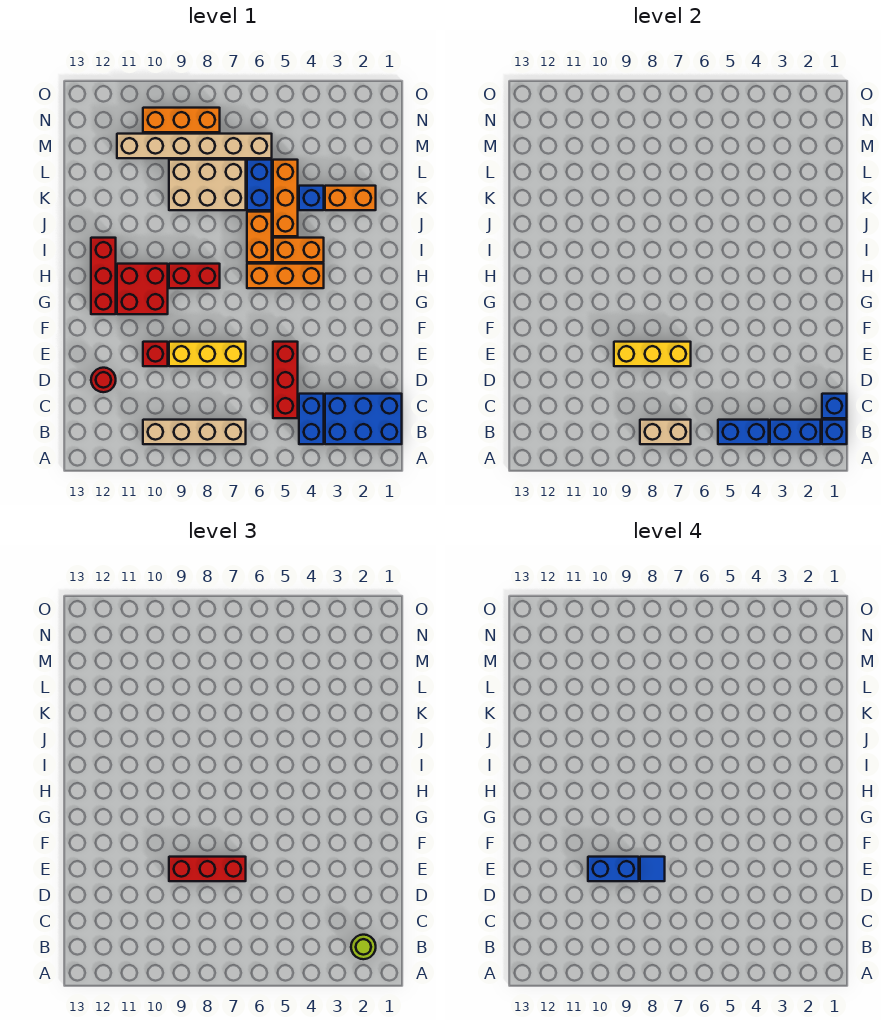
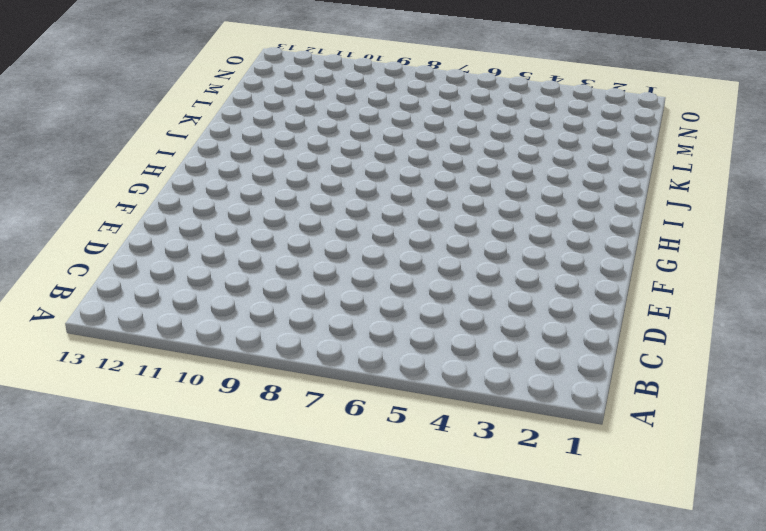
none -> blue 2x3 brick [325,394,402,444]
none -> blue 1x2 brick [299,394,324,444]
none -> tan 1x4 brick [143,420,246,444]
none -> red 1x3 brick [273,342,298,418]

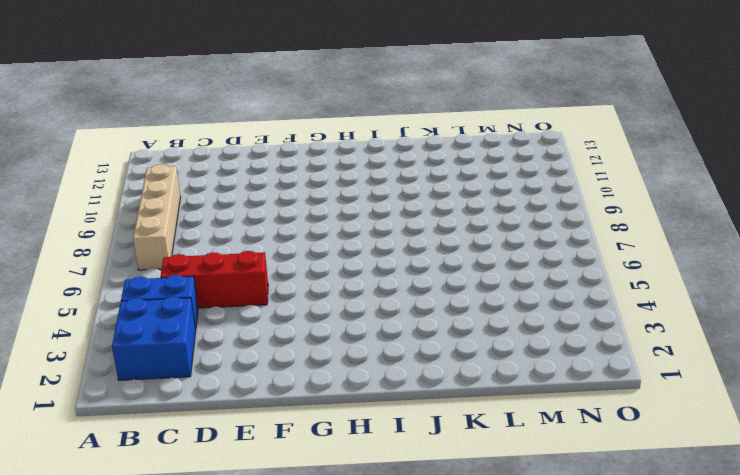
blue 2x2 brick [112,297,196,380] -> blue 2x3 brick [325,394,402,444]
none -> red 1x1 round brick [91,368,116,392]
none -> yellow 1x3 brick [169,342,246,366]
none -> red 1x1 brick [143,342,168,366]
none -> red 2x2 brick [117,264,168,314]

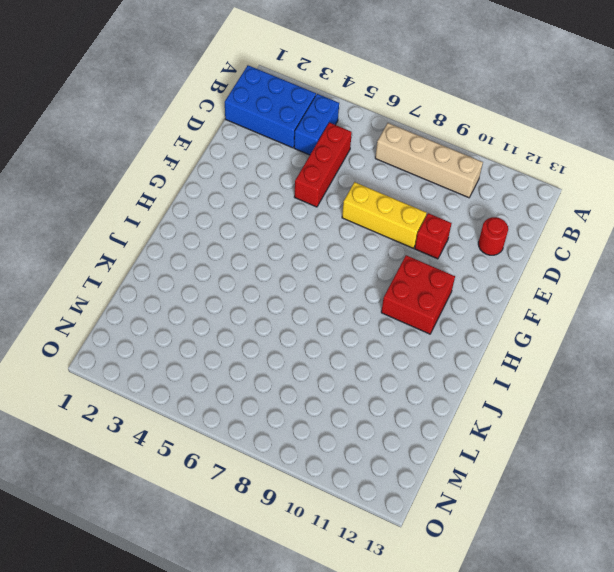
none -> red 1x3 brick [91,238,116,314]
none -> orange 1x3 brick [247,264,324,288]
none -> red 1x2 brick [169,264,220,288]
none -> orange 1x2 brick [273,238,324,262]

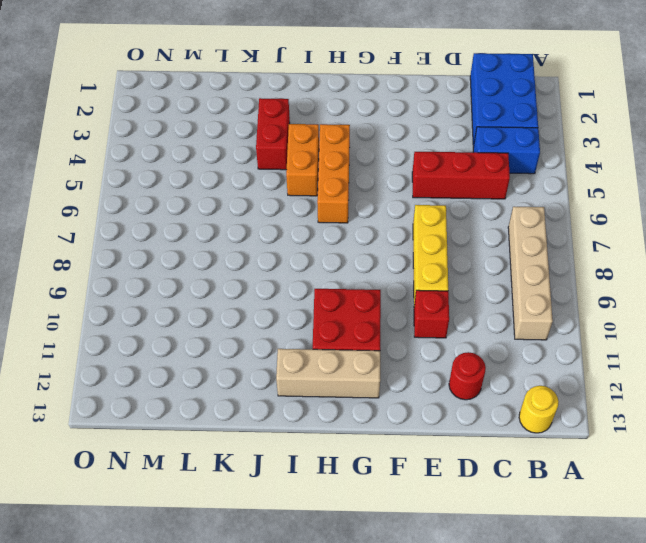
yellow 1x1 round brick [519,386,559,433] -> none
tan 1x3 brick [276,349,380,398] -> red 1x3 brick [91,238,116,314]
red 1x2 brick [256,98,290,170] -> red 1x2 brick moved to [169,264,220,288]
none -> orange 1x2 brick [247,212,272,262]
none -> orange 1x3 brick [273,160,298,236]
none -> orange 1x2 brick [325,186,376,210]
none -> blue 1x1 brick [299,186,324,210]

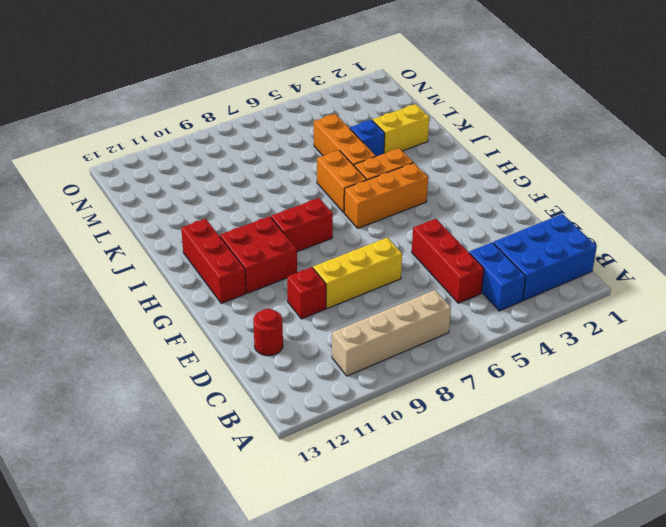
yellow 1x2 brick [373,104,429,154] -> orange 1x2 brick [325,186,376,210]
none -> blue 1x2 brick [247,160,272,210]
none -> tan 2x3 brick [169,160,246,210]
none -> tan 1x6 brick [117,134,272,158]
none -> orange 1x3 brick [143,108,220,132]

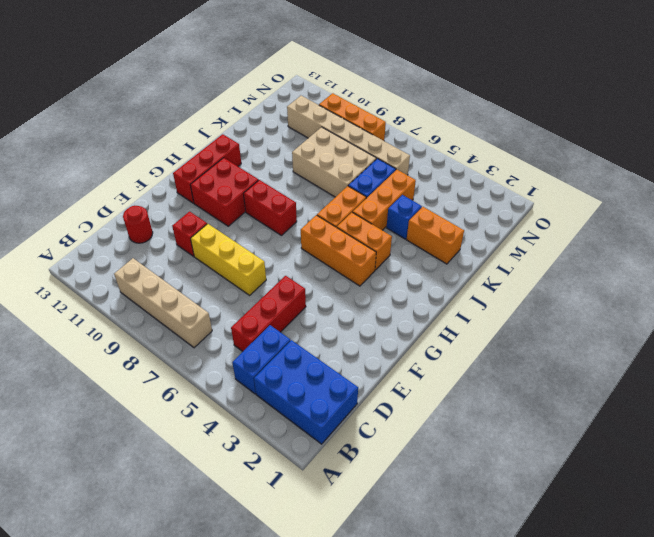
none -> blue 1x1 brick [822,420,847,444]
none -> blue 1x2 brick [770,420,821,444]
none -> blue 1x2 brick [718,420,769,444]
none -> tan 1x2 brick [640,420,691,444]

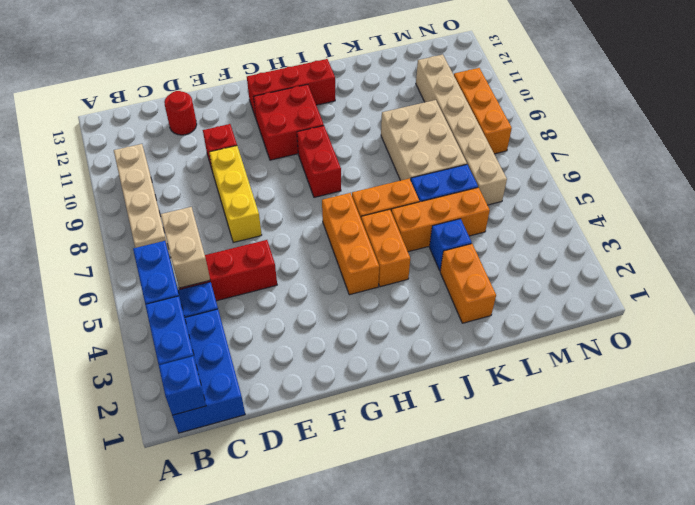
tan 1x2 brick [160,207,210,288] -> tan 1x2 brick moved to [640,420,691,444]
none -> blue 1x1 brick [822,394,847,418]
none -> yellow 1x3 brick [614,342,691,366]
none -> lime 1x1 round brick [351,935,376,959]
none -> red 1x3 brick [169,857,246,881]

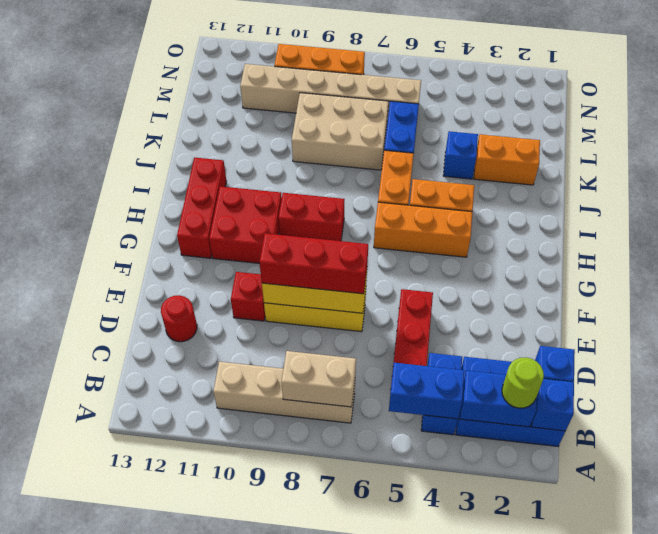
none -> orange 1x3 brick [273,160,298,236]
none -> blue 1x1 tile [640,857,665,881]
none -> blue 1x2 brick [588,857,639,881]

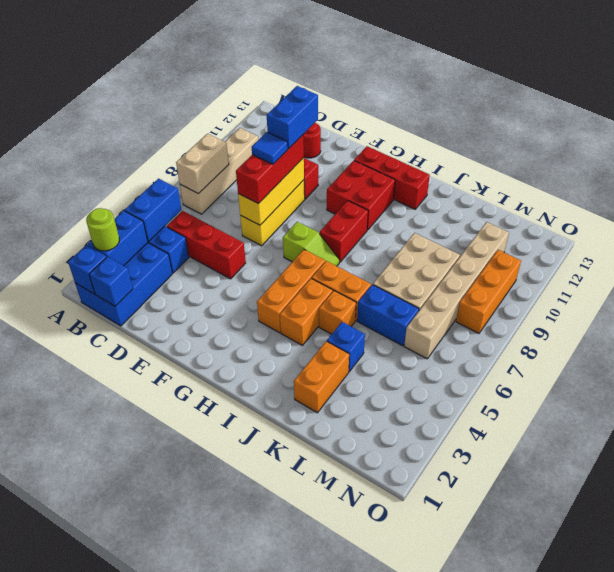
lime 1x2 slope [283,222,339,266] -> none
orange 1x1 brick [319,291,356,334] -> orange 1x3 brick [273,160,298,236]

